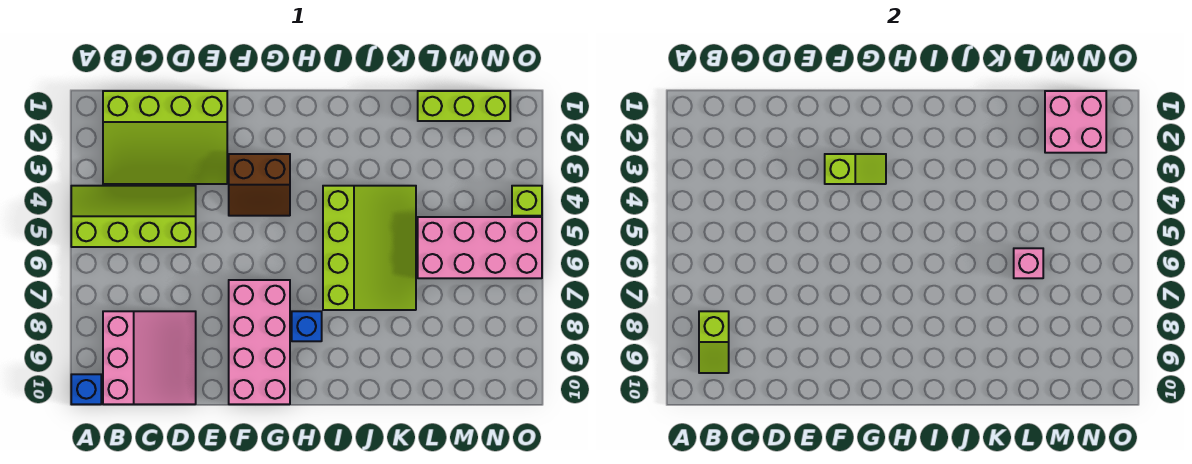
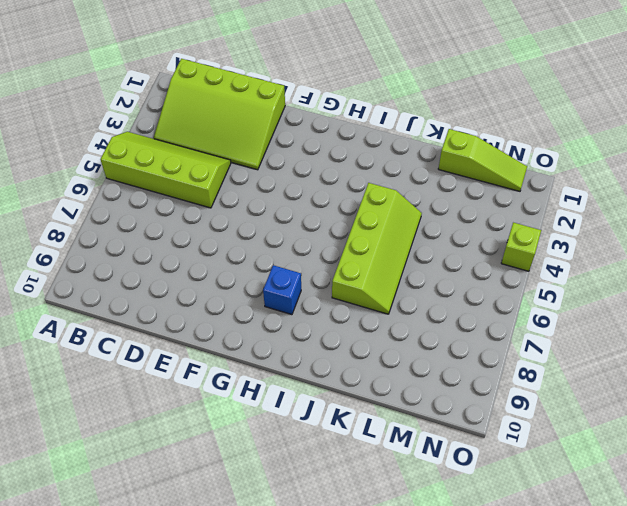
lime 2x4 slope [332,183,422,314] -> lime 3x4 slope [323,186,416,310]
lime 1x3 slope [438,129,527,191] -> lime 1x3 brick [418,91,510,121]
none -> blue 1x1 brick [71,374,101,404]
none -> pink 3x3 slope [103,311,196,404]
none -> brown 2x2 slope [229,154,290,216]

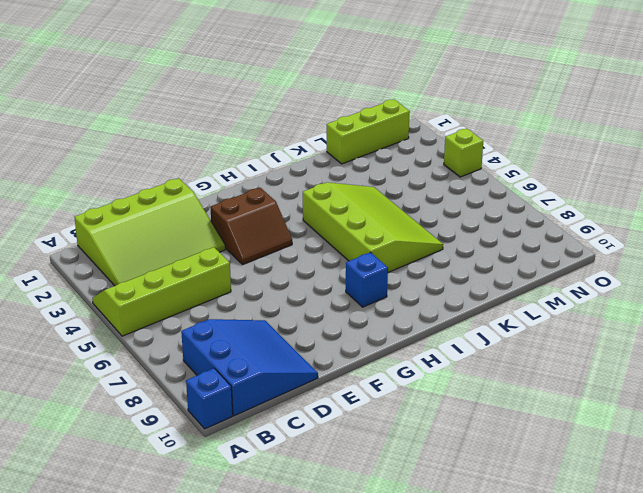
blue 3x3 slope [181,319,318,416] -> pink 3x3 slope [103,311,196,404]
none -> pink 2x4 brick [229,280,290,404]
none -> pink 2x4 brick [418,217,542,278]
none -> lime 1x2 slope [699,311,729,373]

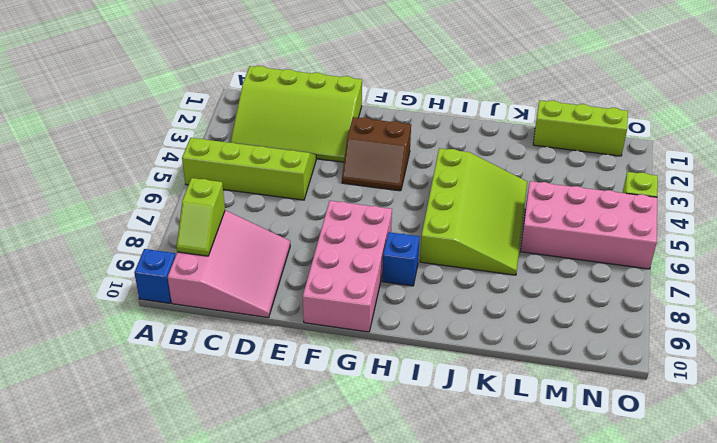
none -> lime 1x2 slope [825,154,886,184]
none -> pink 1x1 brick [1014,248,1043,278]
none -> pink 2x2 brick [1045,91,1106,153]

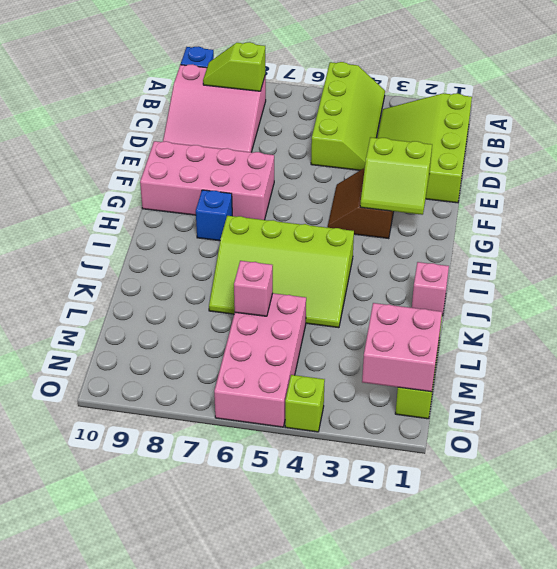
lime 2x2 slope [360,137,432,215] -> lime 1x2 slope [825,154,886,184]
pink 1x1 brick [412,262,449,316] -> none

